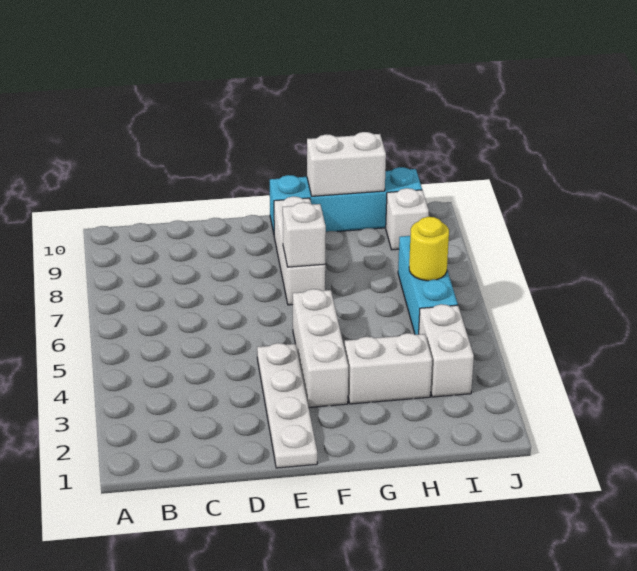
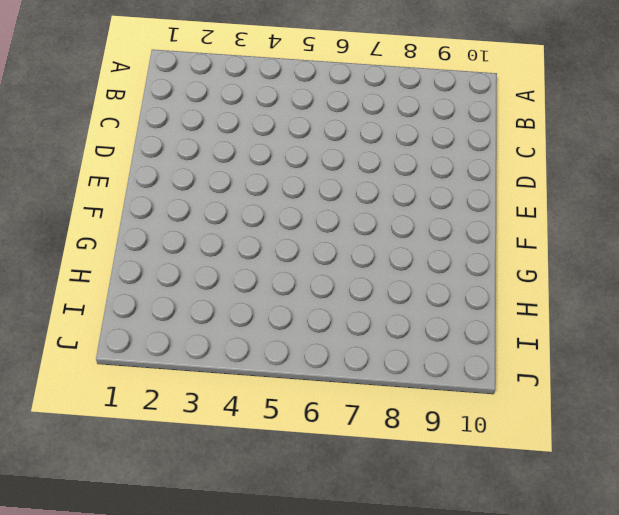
none -> white 1x4 plate [257,343,317,468]
none -> white 1x3 brick [293,289,348,407]

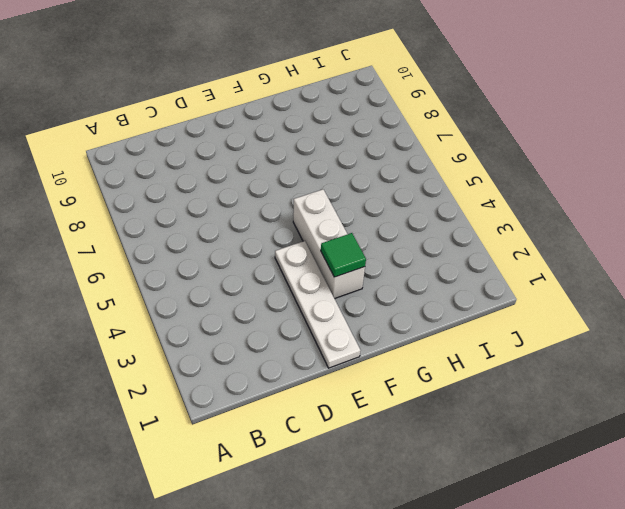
green 1x1 tile [321,233,366,277] -> none
none -> white 1x3 brick [274,197,325,305]
none -> cyan 1x4 brick [270,167,422,233]

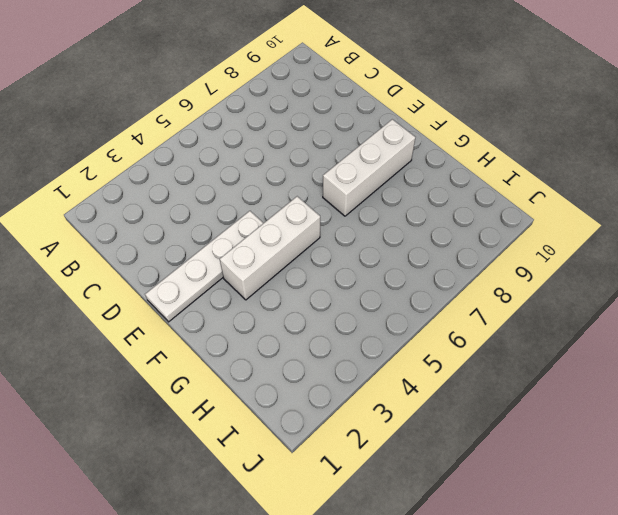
none -> cyan 1x4 brick [270,167,422,233]
none -> white 1x2 brick [344,333,432,404]

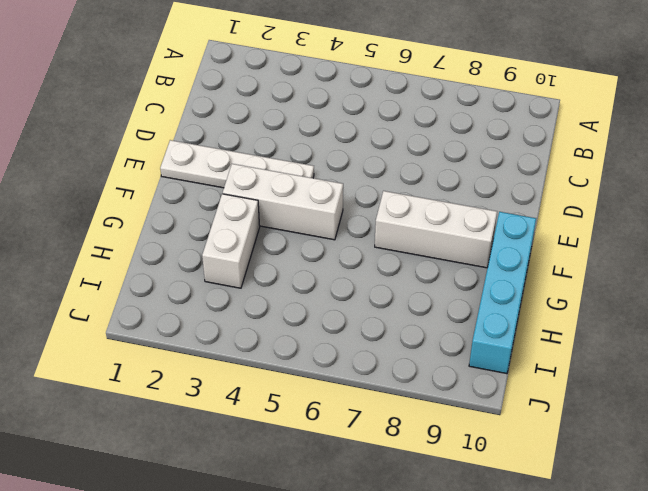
none -> white 1x2 brick [419,304,474,397]
none -> cyan 1x3 brick [398,236,458,335]

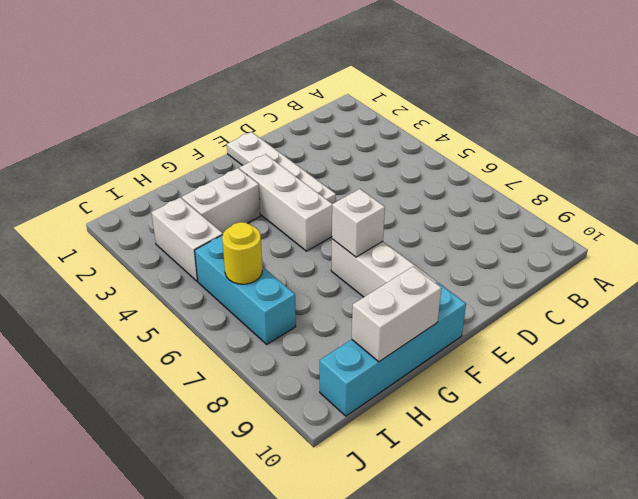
none -> white 1x1 brick [386,188,429,250]

